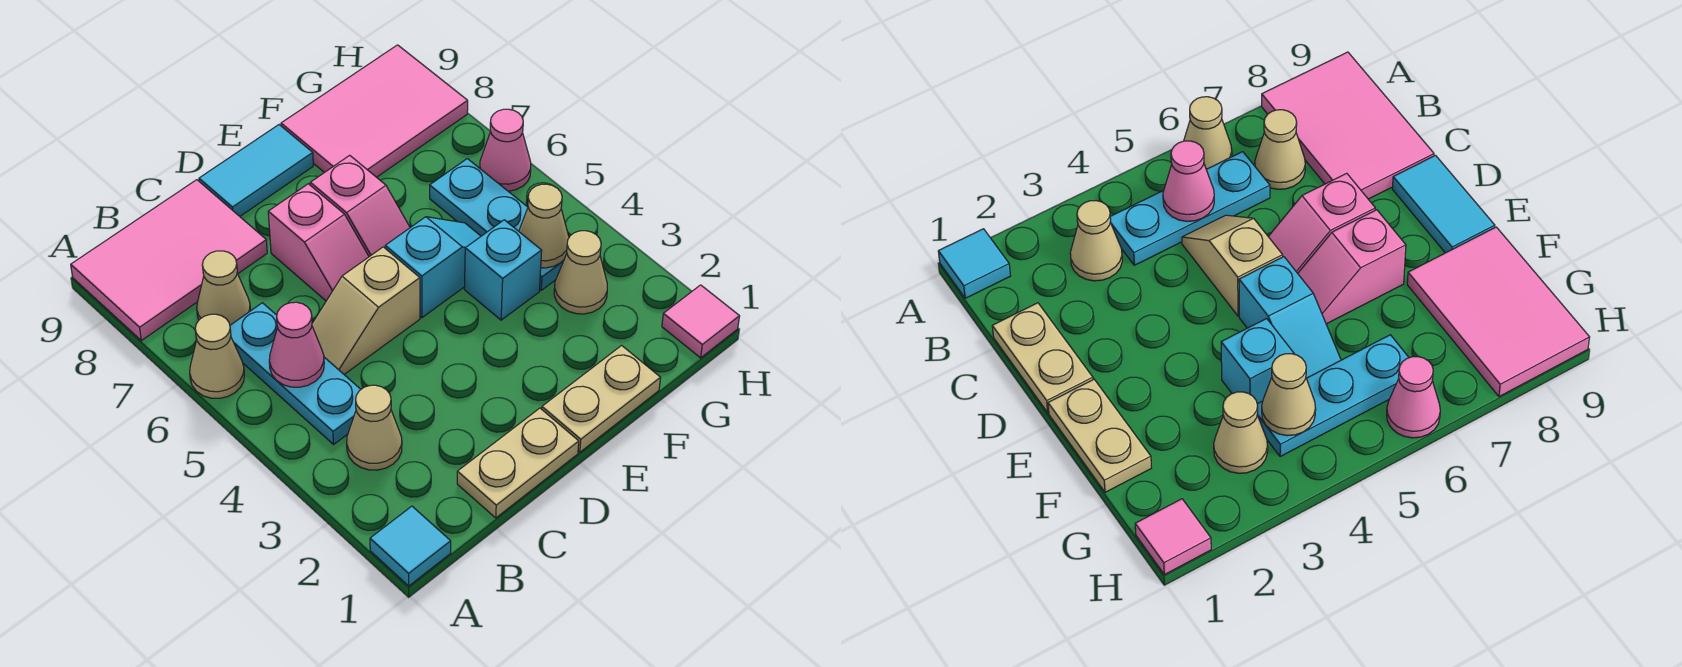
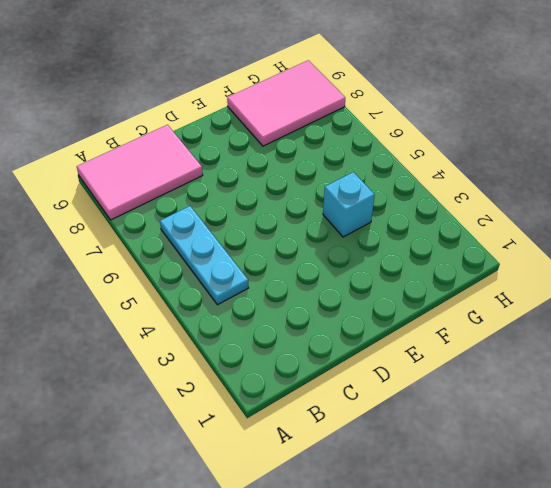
none -> cyan 1x1 tile [370,506,451,586]
none -> tan 1x1 cone [190,314,244,398]
none -> tan 1x1 cone [347,385,402,470]

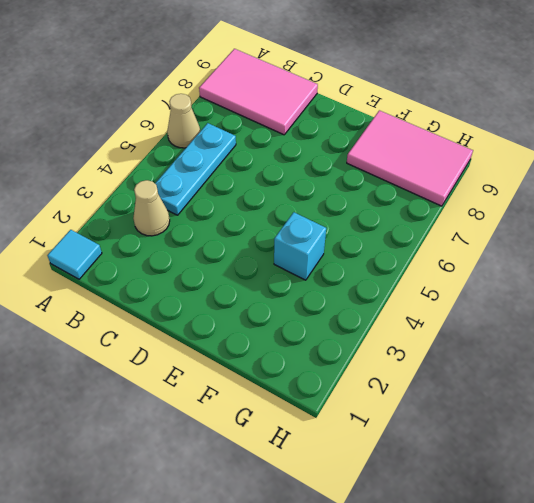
none -> tan 1x1 cone [197,251,251,325]
none -> tan 1x2 plate [457,408,579,518]
none -> tan 1x2 slope [312,247,420,374]

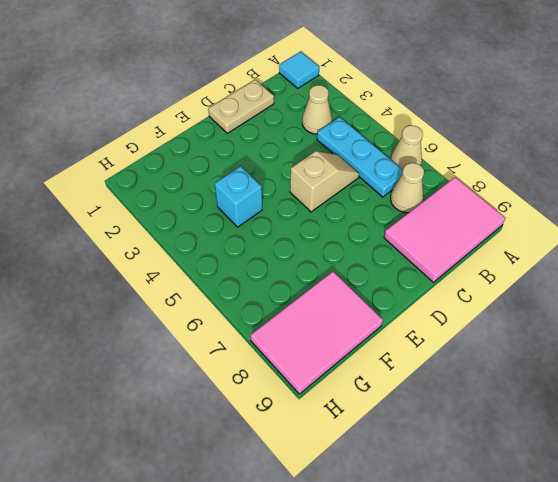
none -> pink 1x2 slope [268,184,369,301]
none -> cyan 1x2 tile [199,125,313,216]
none -> tan 1x2 plate [542,346,660,452]

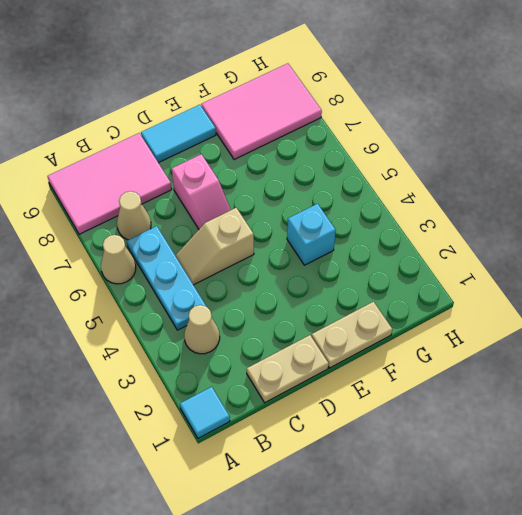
none -> cyan 1x2 slope [385,217,481,318]
none -> pink 1x2 slope [310,155,410,257]
none -> tan 1x1 cone [554,231,607,314]

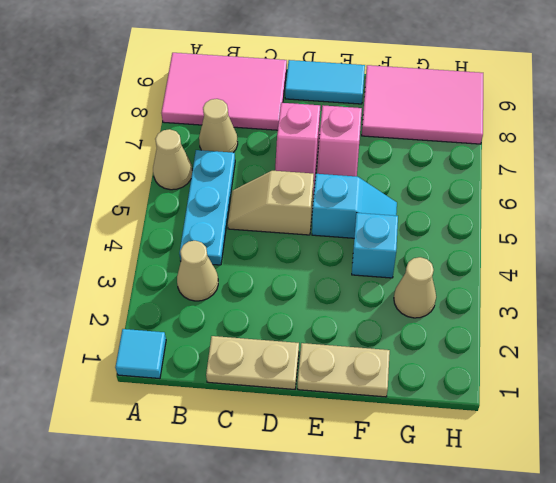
none -> cyan 1x3 plate [430,159,564,290]
none -> pink 1x1 tile [662,285,740,358]
none -> pink 1x1 cone [480,109,531,191]

